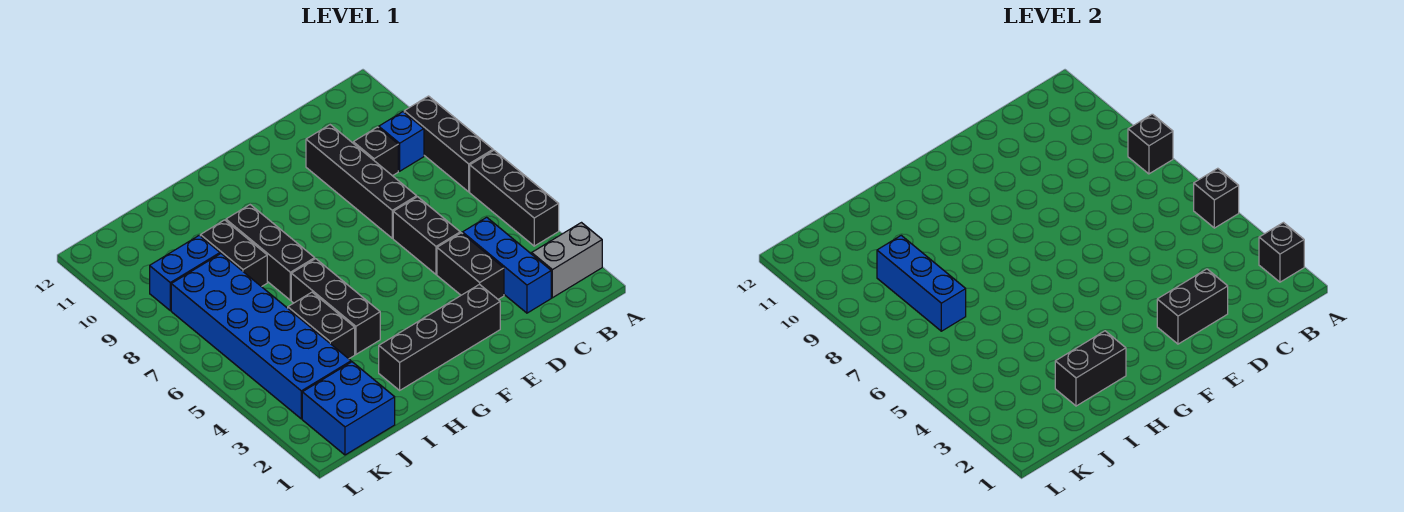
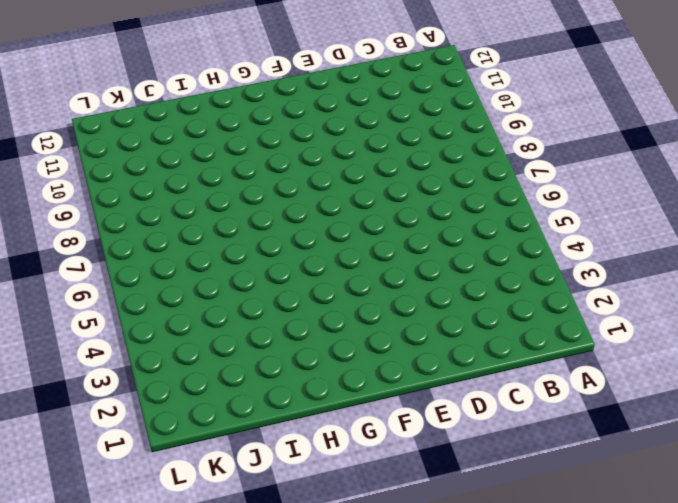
none -> grey 1x2 brick [532,223,602,298]
none -> black 1x3 brick [470,150,559,246]
none -> black 1x3 brick [404,96,493,192]

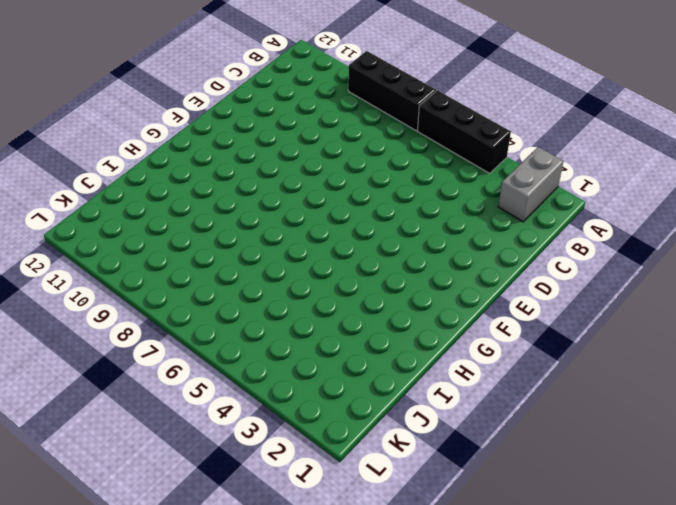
none -> blue 1x1 brick [379,112,424,171]
none -> blue 1x3 brick [463,217,551,313]
none -> black 1x1 brick [353,127,398,176]

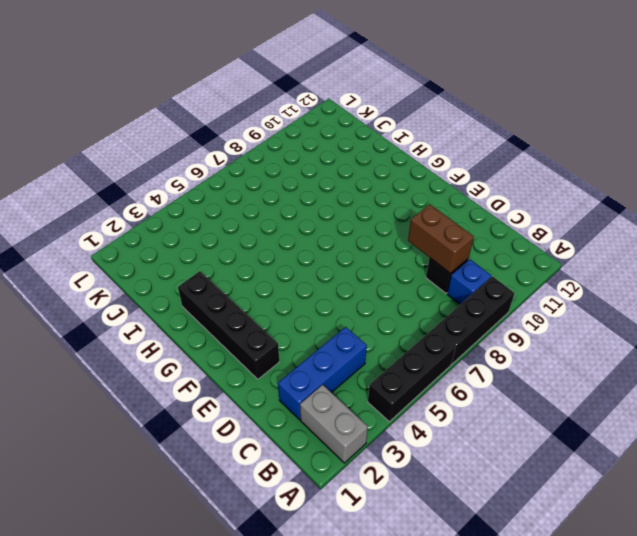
brown 1x2 brick [408,204,474,274] -> none
none -> black 1x2 brick [437,233,504,299]
none -> black 1x2 brick [393,197,460,274]
none -> black 1x4 brick [306,125,417,238]

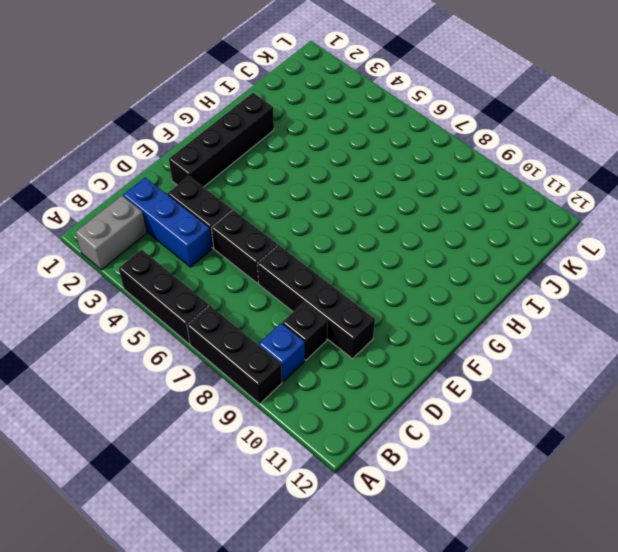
none -> black 1x3 brick [291,259,380,354]
none -> black 1x3 brick [226,205,315,300]
none -> black 1x2 brick [288,292,355,359]

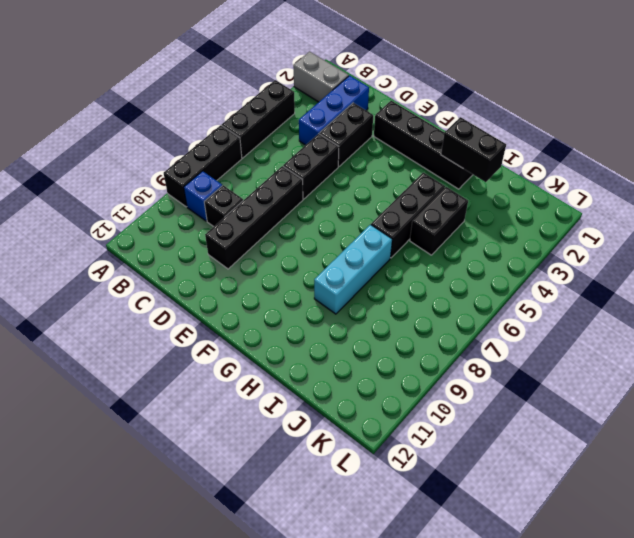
cyan 1x3 brick [314,225,392,314] -> black 1x3 brick [226,205,315,300]
none -> black 1x2 brick [200,220,267,287]
none -> blue 2x2 brick [302,362,395,455]
none -> blue 2x6 brick [171,254,351,419]

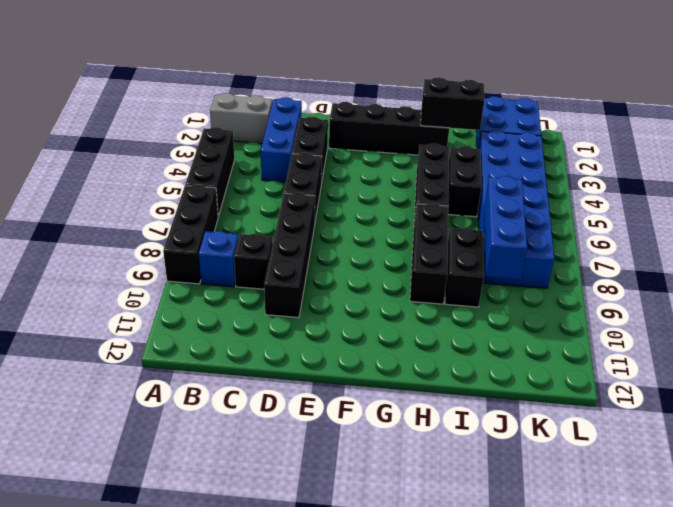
none -> blue 1x2 brick [150,236,220,311]
none -> black 1x1 brick [1259,223,1304,282]
none -> black 1x1 brick [1194,168,1239,228]

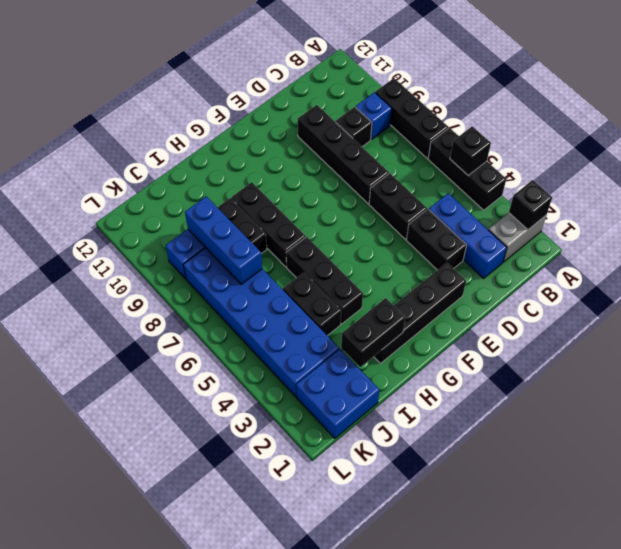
none -> black 1x1 brick [1128,114,1173,174]
none -> black 1x2 brick [1157,269,1228,344]

